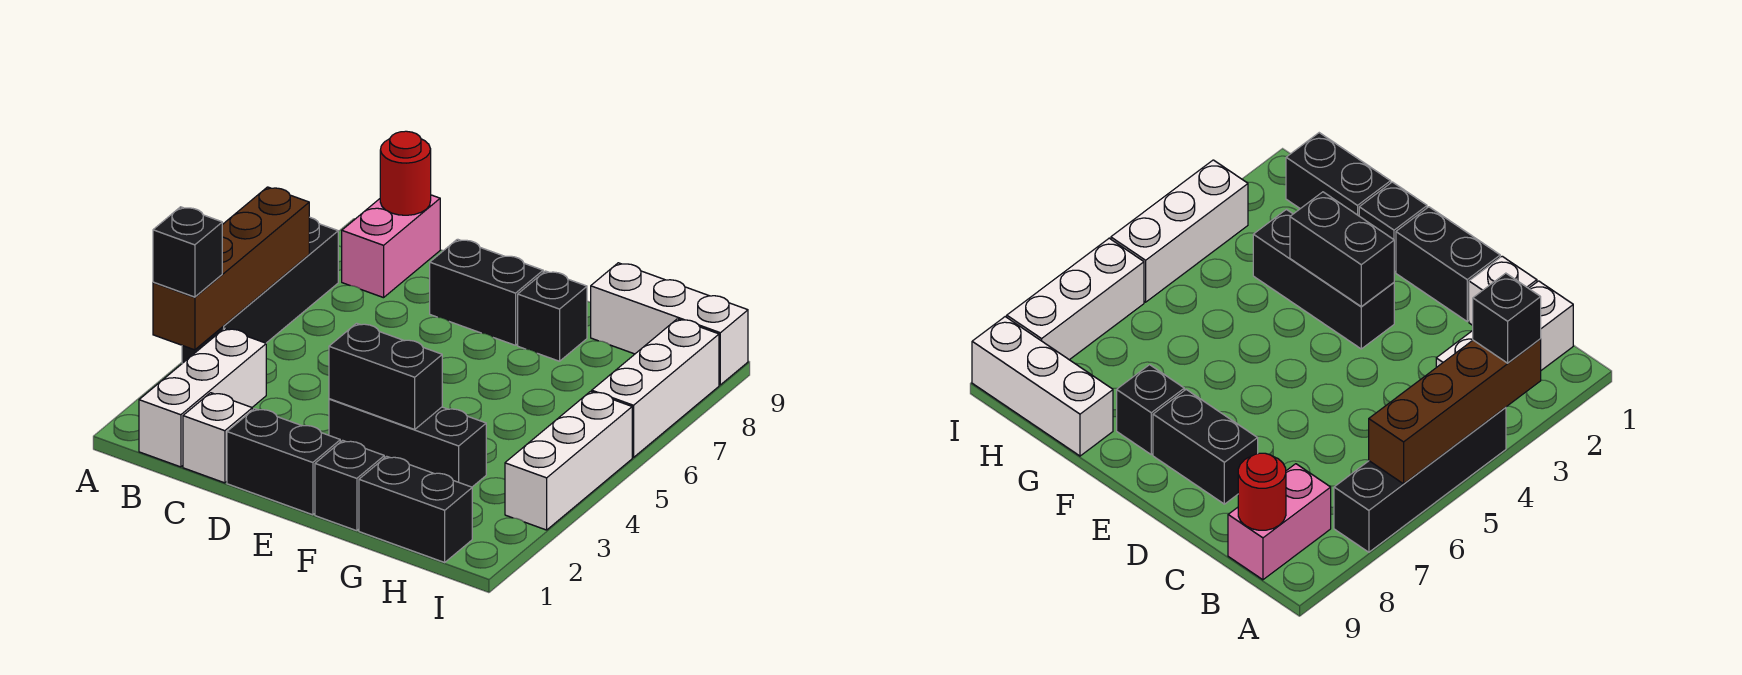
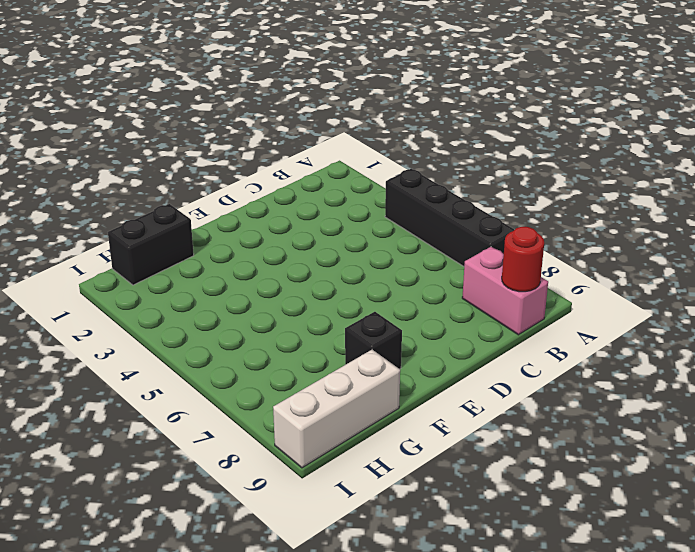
none -> white 1x3 brick [139,328,266,467]
none -> white 1x1 brick [183,393,252,483]
none -> black 1x2 brick [227,409,340,515]

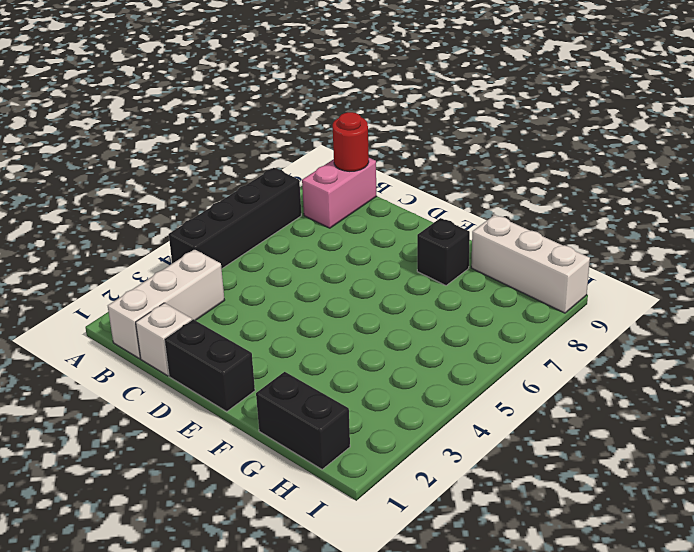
none -> black 1x2 brick [430,239,543,345]
none -> black 1x3 brick [329,399,486,487]
none -> black 1x1 brick [315,440,384,531]

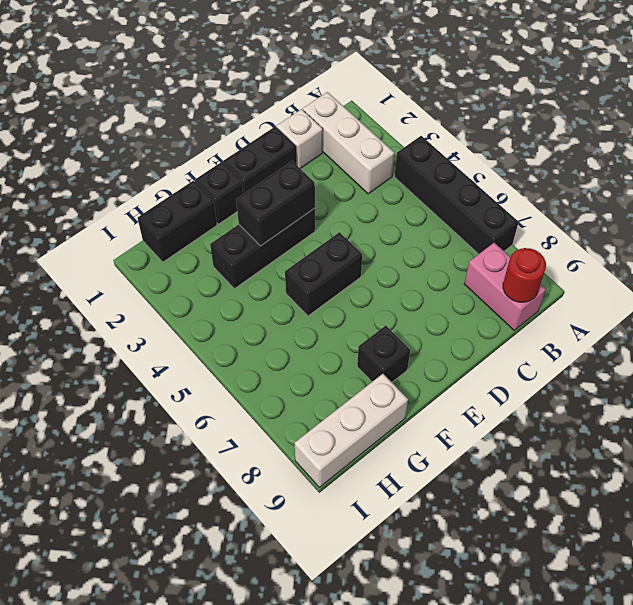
black 1x2 brick [285,232,362,316] -> black 1x2 brick moved to [430,239,543,345]
none -> white 1x3 brick [505,392,632,530]
none -> white 1x3 brick [592,319,719,457]
none -> brown 1x4 brick [153,187,309,350]

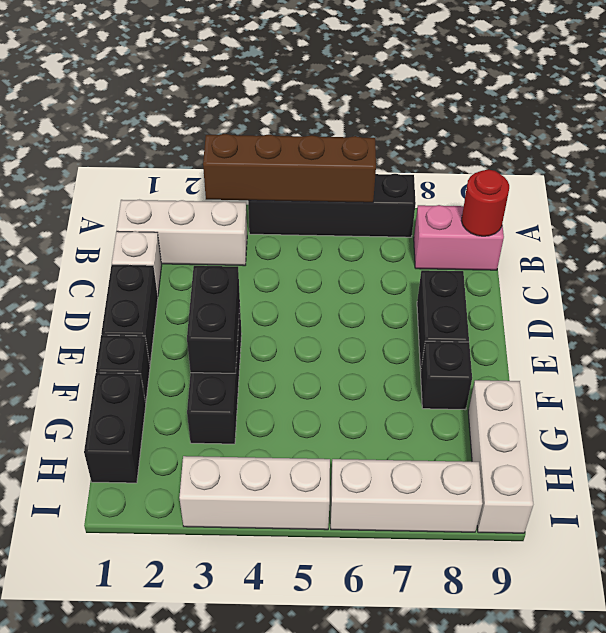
none -> black 1x1 brick [153,207,222,297]

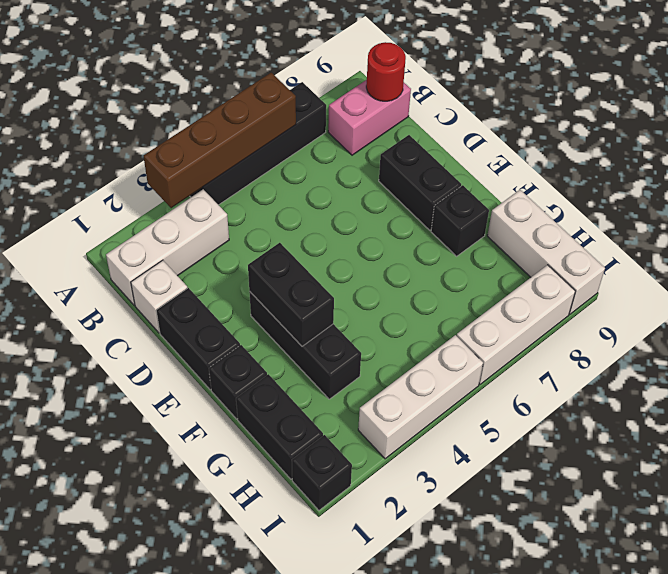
black 1x1 brick [292,435,352,510] -> black 1x1 brick moved to [153,207,222,297]

